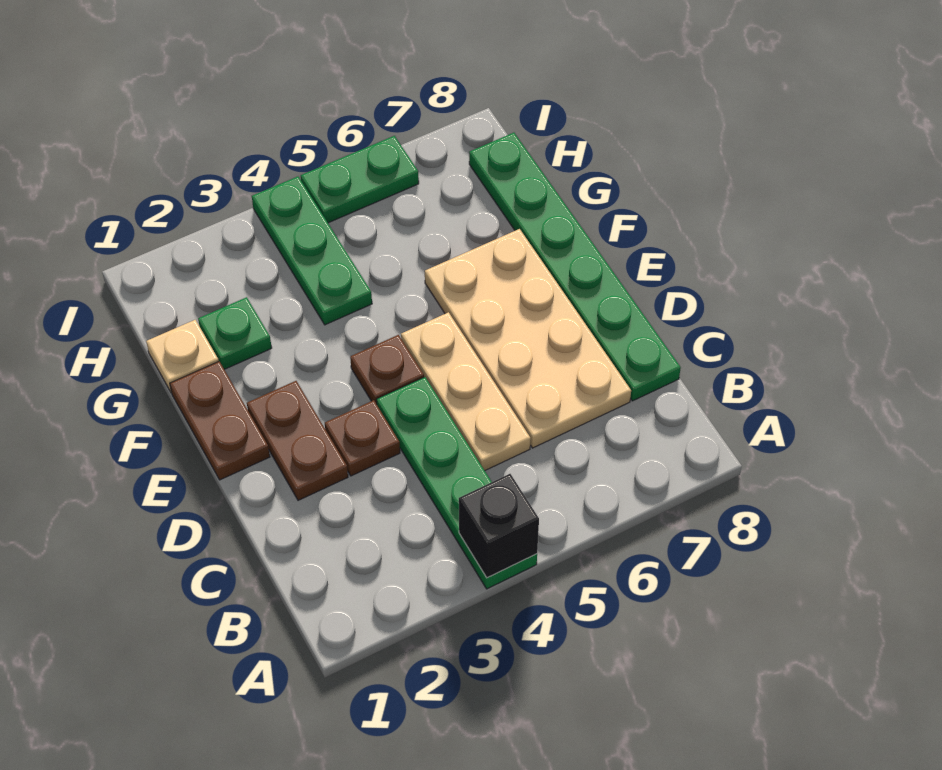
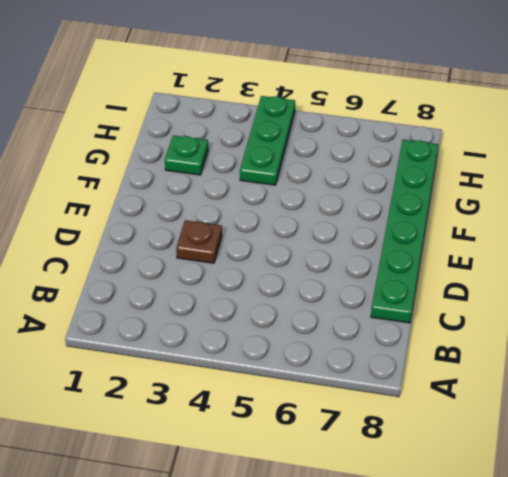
none -> green 1x4 plate [376,377,537,589]
none -> tan 1x3 plate [401,312,531,470]
none -> tan 2x4 plate [425,229,631,448]

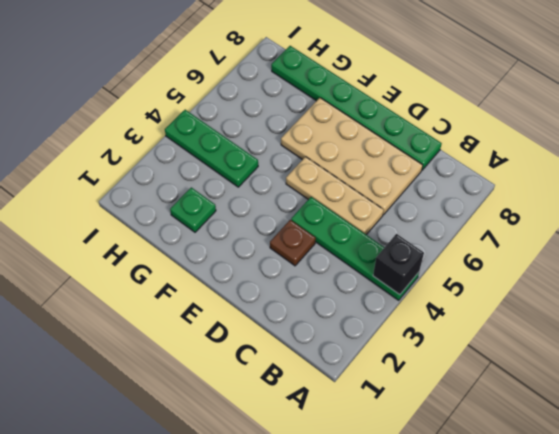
none -> brown 1x2 plate [247,381,348,500]
none -> brown 1x2 plate [170,361,270,480]
none -> brown 1x1 plate [350,335,424,404]

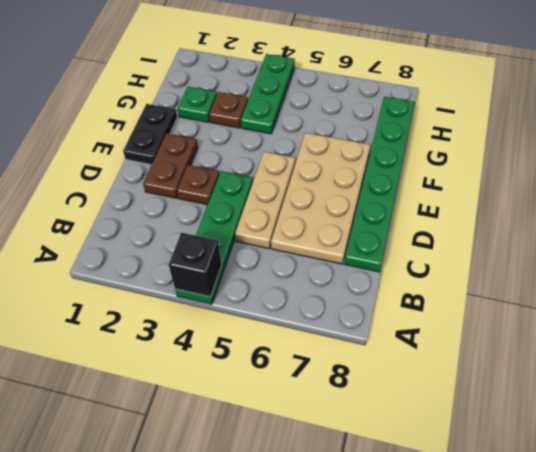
black 1x2 plate [123,104,177,165] -> brown 1x2 plate [170,361,270,480]
brown 1x1 plate [209,92,248,128] -> brown 1x1 plate moved to [350,335,424,404]
none -> tan 1x1 plate [146,320,219,393]
none -> green 1x2 plate [301,136,419,223]

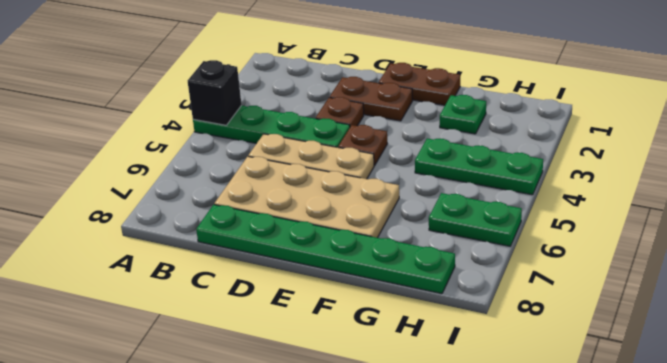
green 1x2 plate [429,193,522,246] -> green 1x2 plate turned to [301,136,419,223]
none -> tan 1x1 plate [146,320,219,393]

